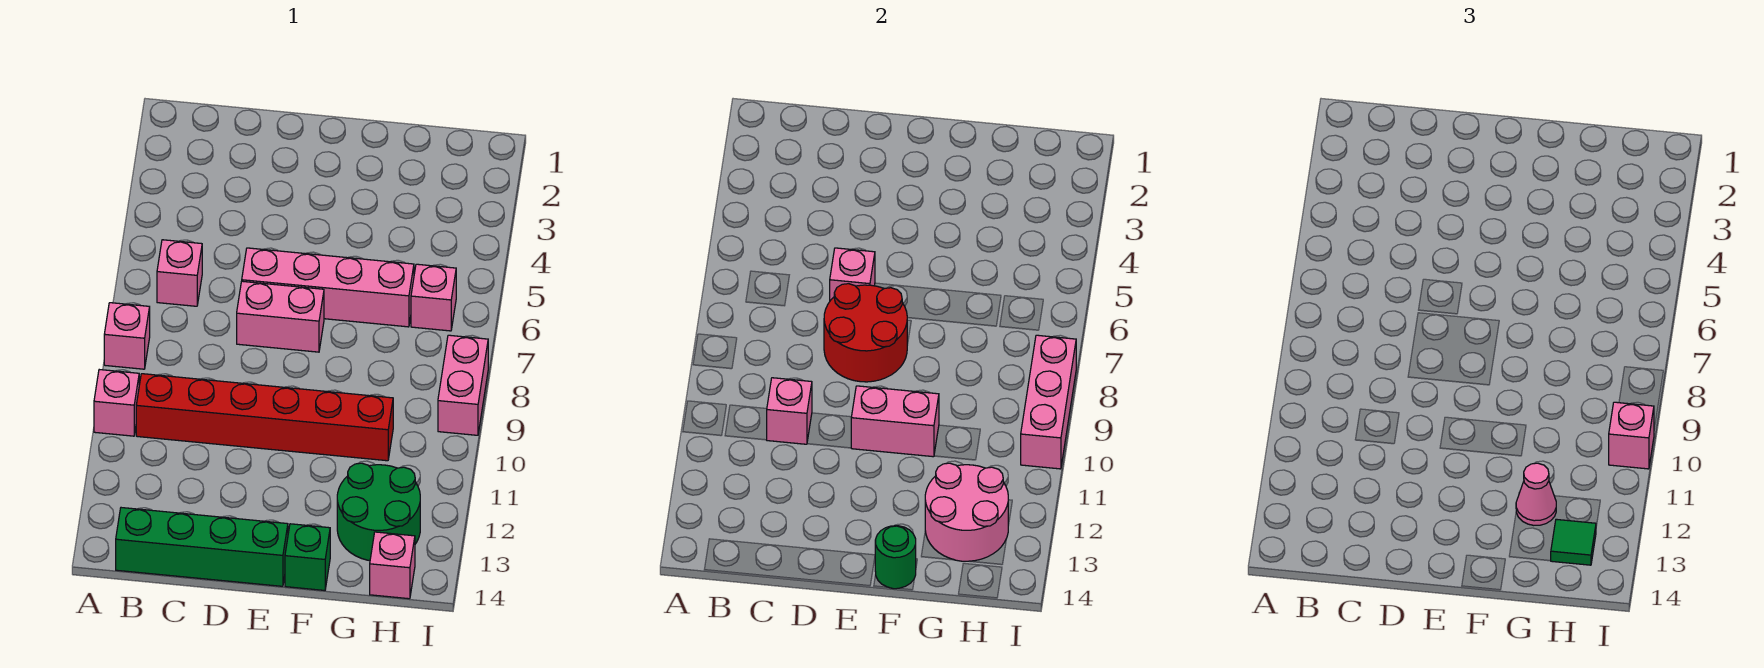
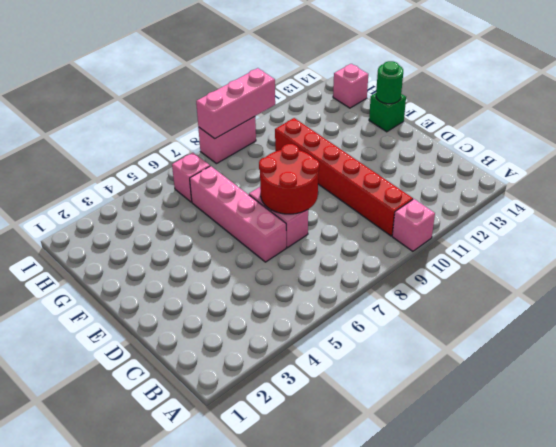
none -> pink 1x1 brick [104,303,150,369]
none -> pink 1x1 brick [157,240,202,306]
none -> green 1x4 brick [116,508,288,586]

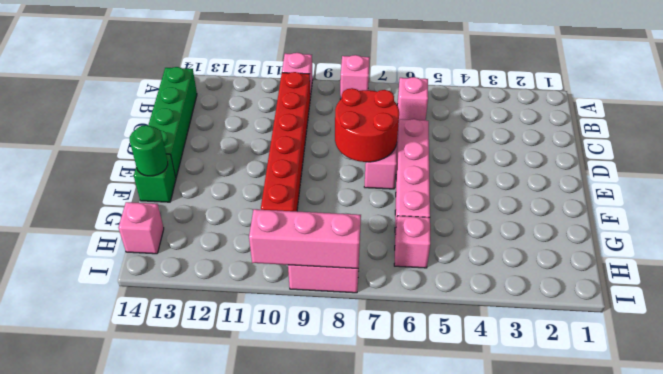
none -> green 2x2 round brick [337,463,420,561]
none -> pink 1x1 brick [767,378,812,444]
none -> pink 1x1 brick [830,248,875,301]

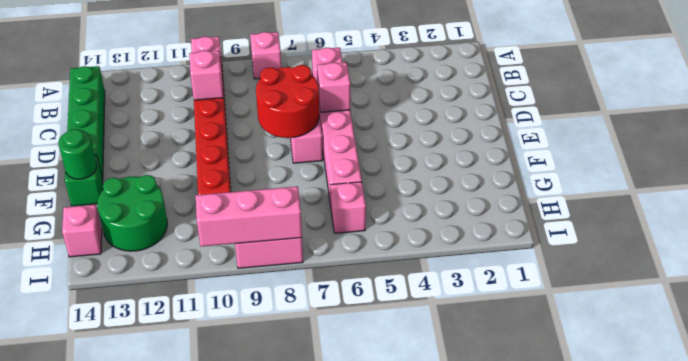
none -> pink 1x2 brick [851,386,939,457]
none -> pink 2x2 round brick [925,463,1008,561]
none -> pink 1x1 cone [1516,463,1556,525]

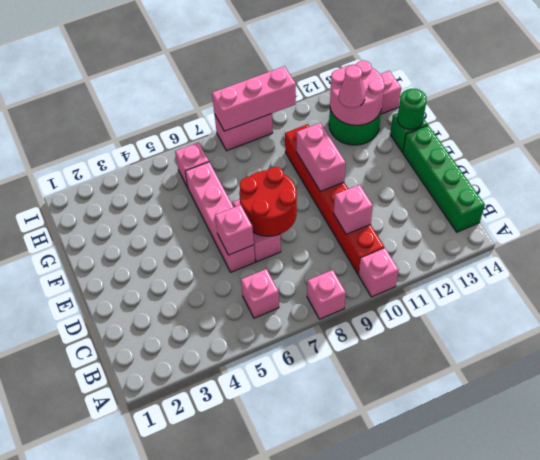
none -> green 1x1 tile [1551,519,1596,565]
none -> pink 1x1 brick [1609,402,1654,469]

